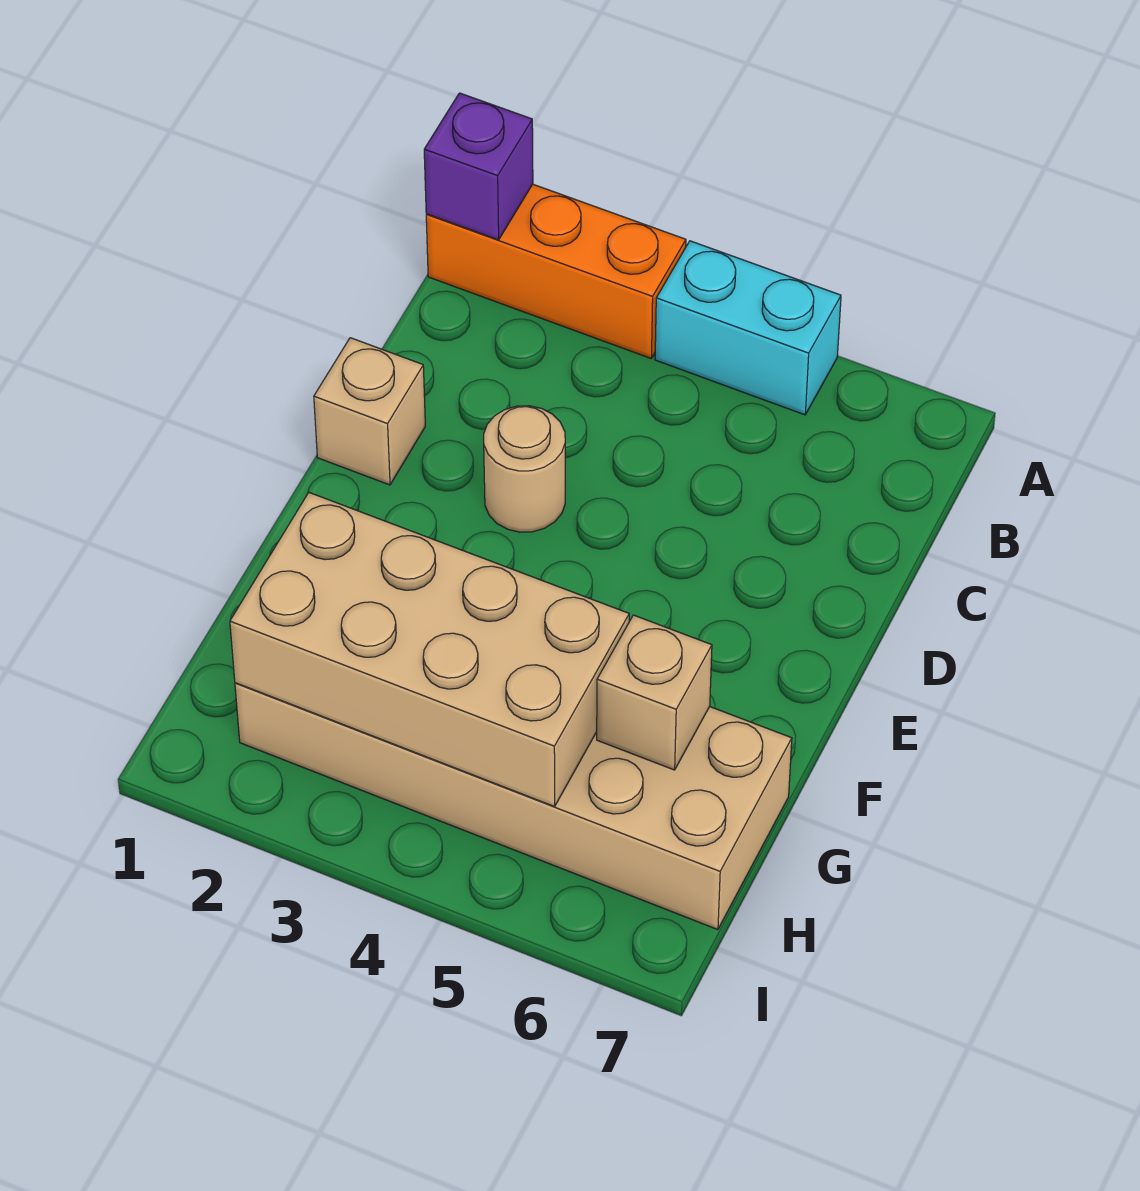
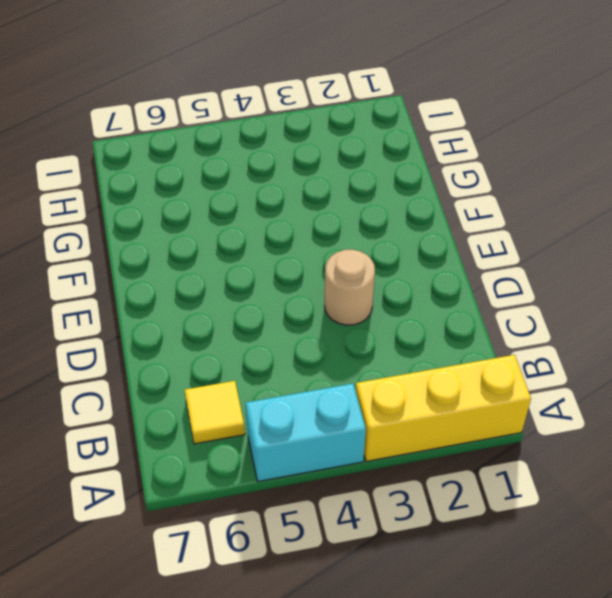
yellow 1x3 brick [356,355,531,461] -> orange 1x3 brick [426,184,686,358]
yellow 1x1 tile [185,381,245,444] -> none
none -> tan 1x1 brick [314,338,425,485]
none -> tan 2x6 brick [235,683,792,930]

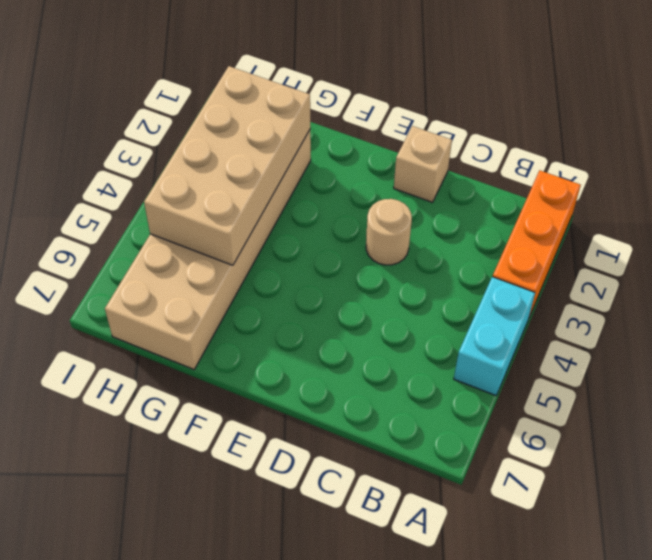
none -> purple 1x1 brick [424,93,533,240]
none -> tan 1x1 brick [597,615,712,770]

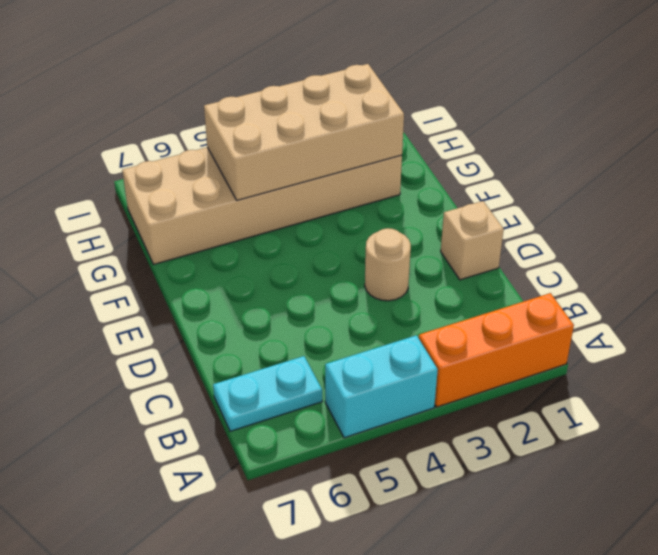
cyan 1x2 plate [213,356,322,431] -> none
none -> purple 1x1 brick [424,93,533,240]
none -> tan 1x1 brick [597,615,712,770]

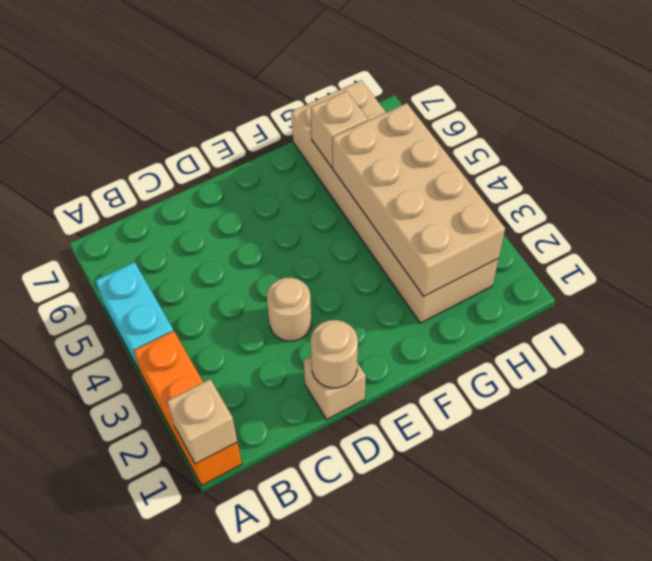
tan 1x1 brick [167,379,237,464] -> purple 1x1 brick [424,93,533,240]
tan 1x1 round brick [311,320,358,388] -> none

